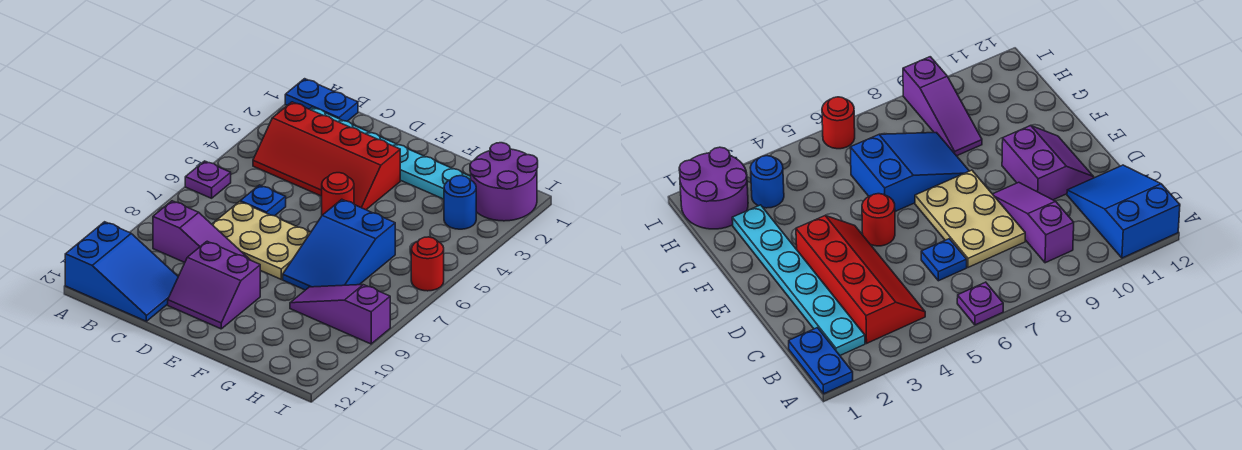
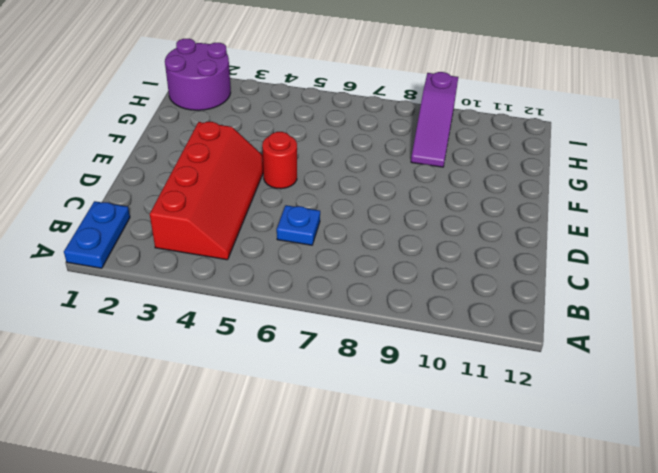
none -> purple 1x1 plate [185,161,231,198]
none -> blue 2x3 slope [65,222,178,321]
none -> cyan 1x6 plate [310,107,471,199]

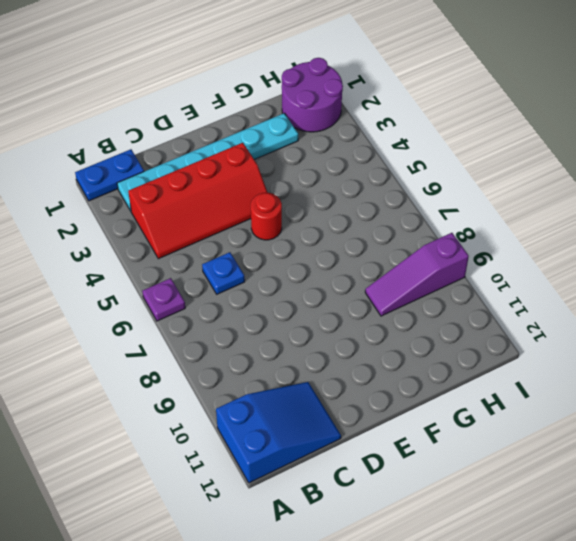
none -> purple 1x3 slope [153,201,250,262]
none -> tan 2x3 plate [212,202,310,279]
none -> purple 2x2 slope [168,241,260,329]

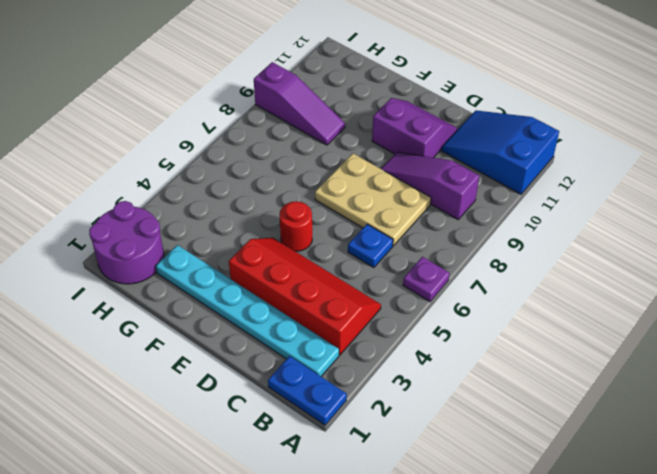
none -> blue 2x3 slope [283,199,395,290]
none -> blue 1x1 round brick [444,176,476,229]
none -> red 1x1 round brick [411,237,444,291]

